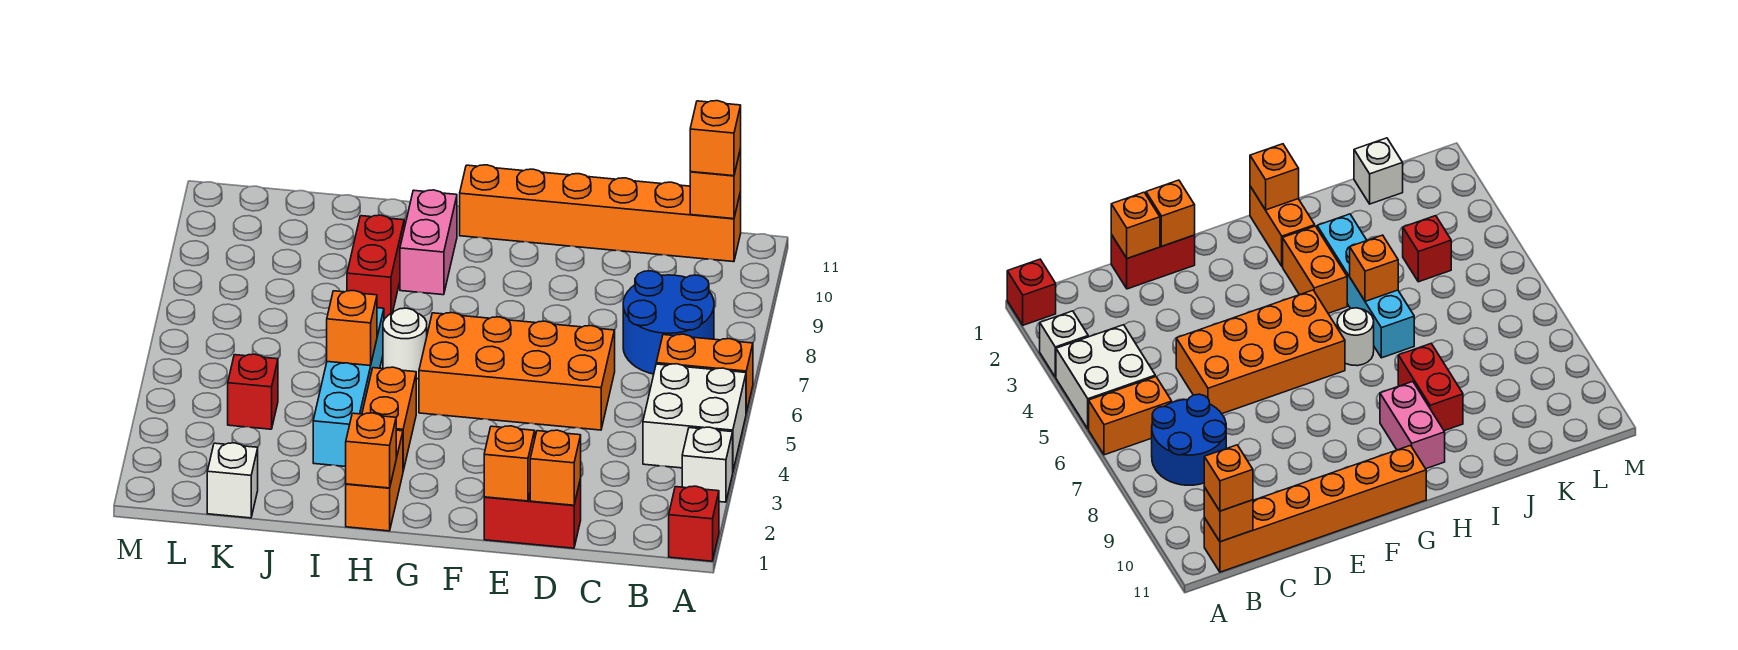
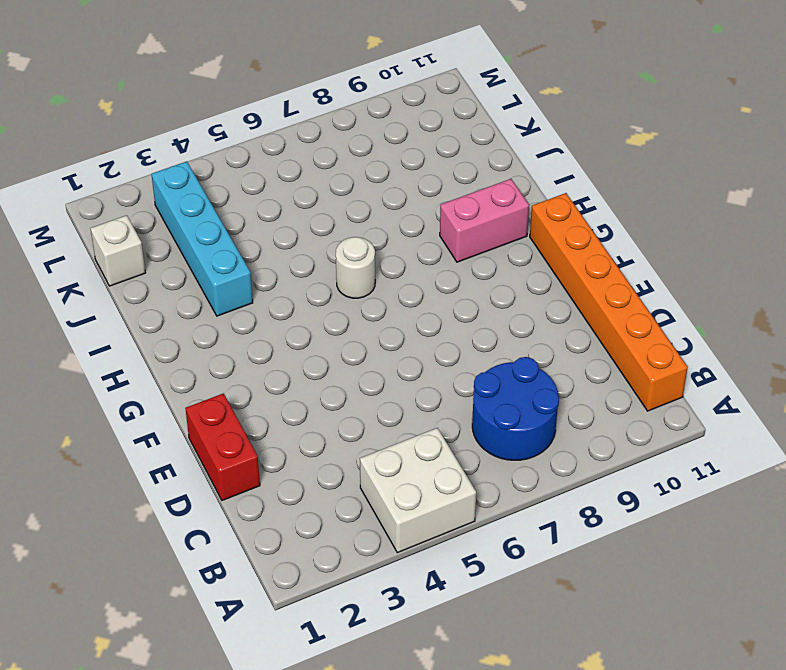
cyan 1x4 brick [152,161,253,316] -> cyan 1x4 brick turned to [313,308,384,467]
none -> red 1x1 brick [669,486,719,561]
none -> white 1x1 brick [682,427,733,502]
none -> orange 1x2 brick [656,334,753,413]

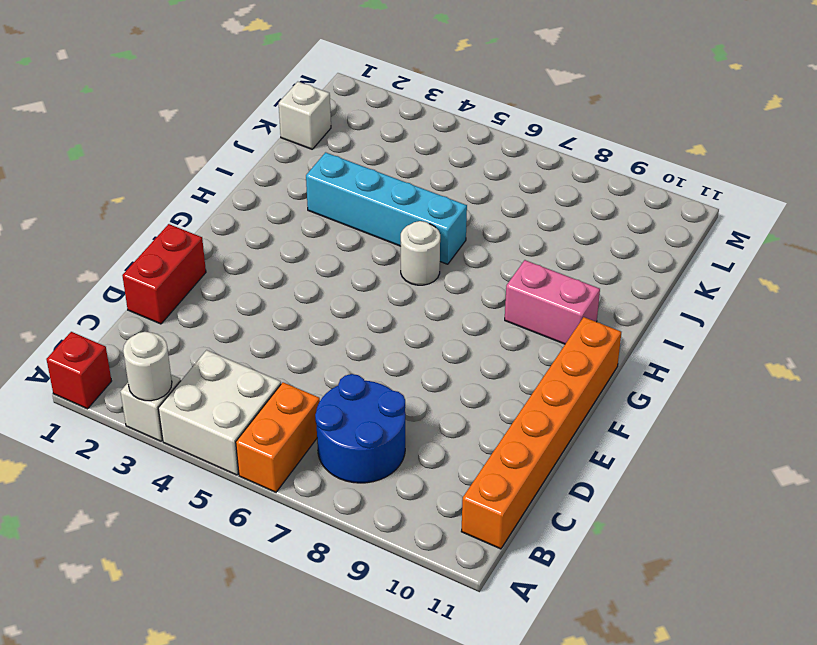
white 1x1 round brick [123,332,172,401] -> none
none -> orange 2x4 brick [419,313,615,430]
none -> orange 1x2 brick [346,430,403,531]
none -> orange 1x2 brick [362,367,416,471]

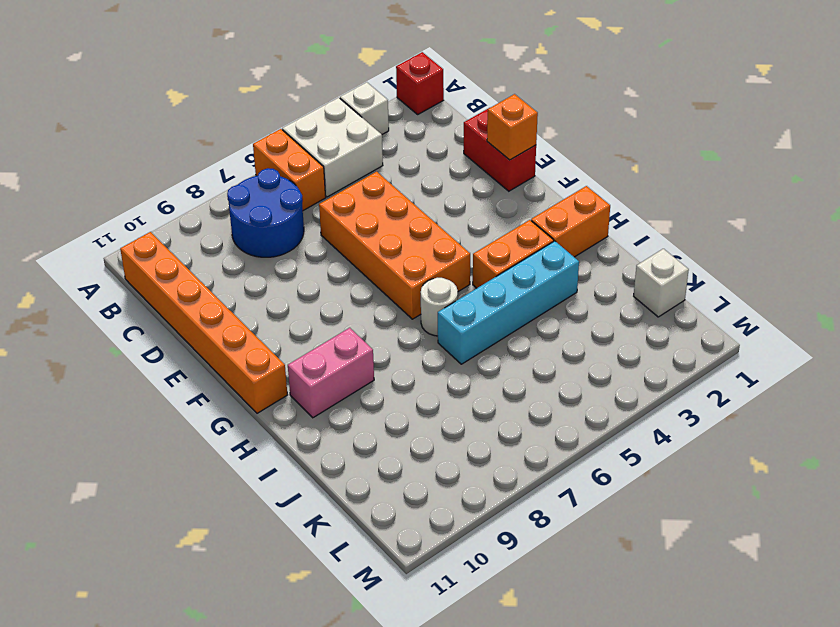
none -> red 1x2 brick [347,215,404,319]
none -> red 1x1 brick [228,354,278,429]
none -> orange 1x1 brick [690,149,741,219]

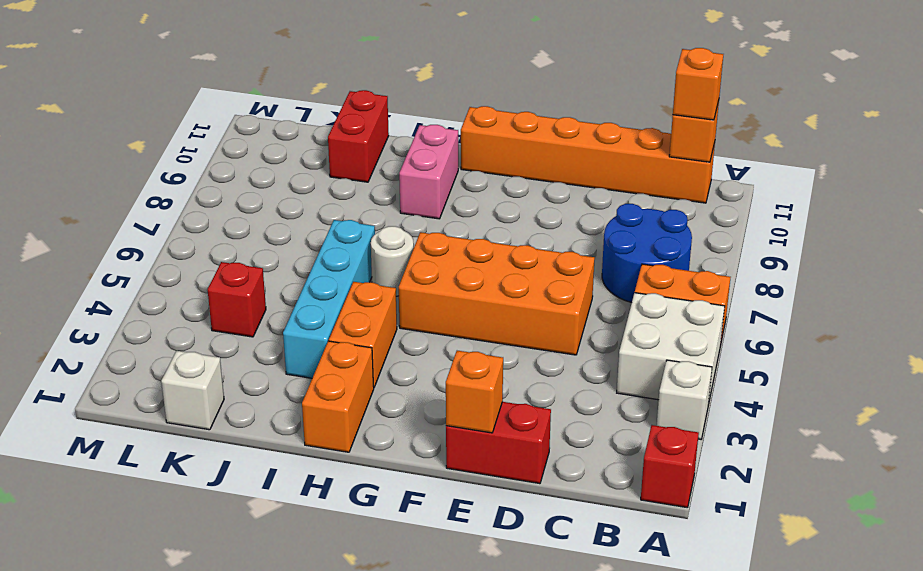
red 1x2 brick [328,90,389,182] -> red 1x2 brick moved to [347,215,404,319]
none -> orange 1x1 brick [530,430,581,505]
none -> orange 1x1 brick [346,413,396,488]
none -> orange 1x1 brick [327,291,377,366]

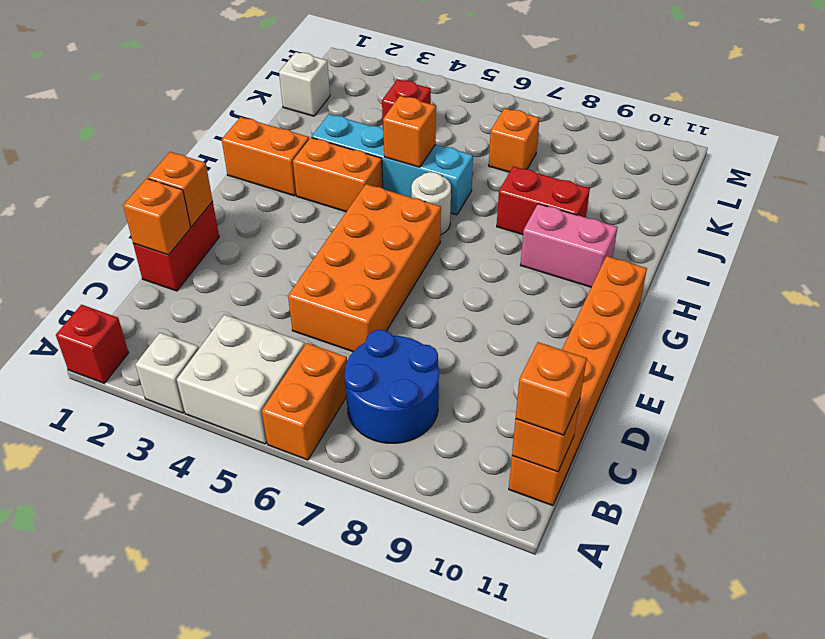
orange 1x1 brick [489,108,540,172] -> orange 1x1 brick moved to [346,413,396,488]

